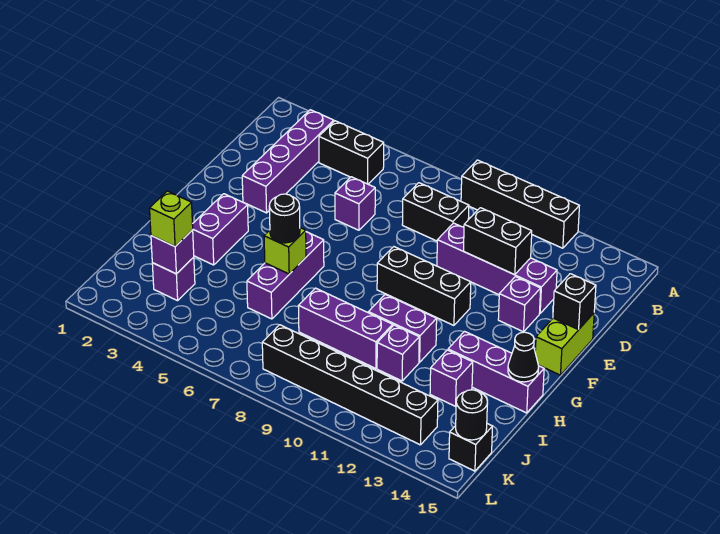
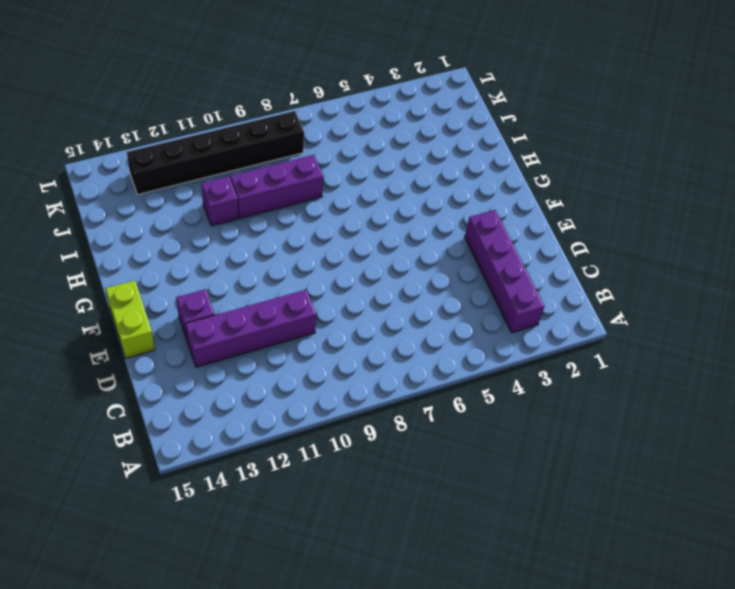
none -> black 1x4 brick [461,160,579,248]
none -> black 1x2 brick [319,121,384,184]
none -> black 1x2 brick [402,183,469,241]

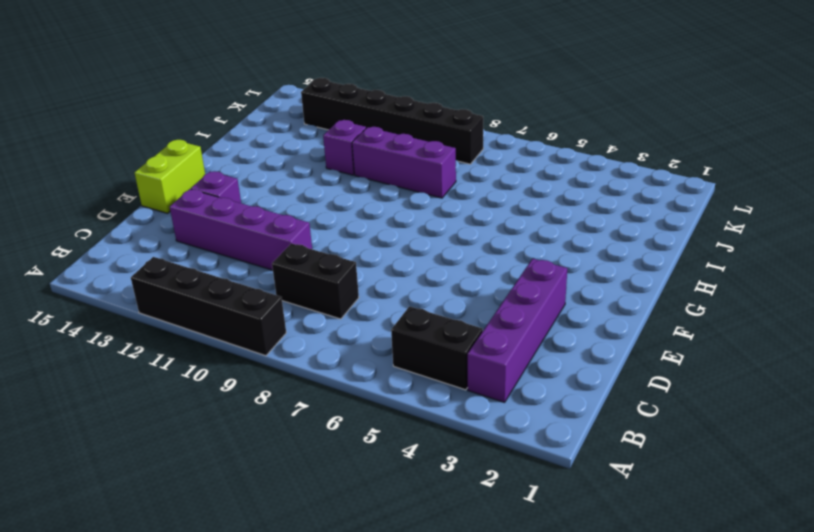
none -> purple 1x1 brick [335,177,375,230]
none -> black 1x3 brick [377,247,471,325]
none -> purple 1x2 brick [192,194,248,265]

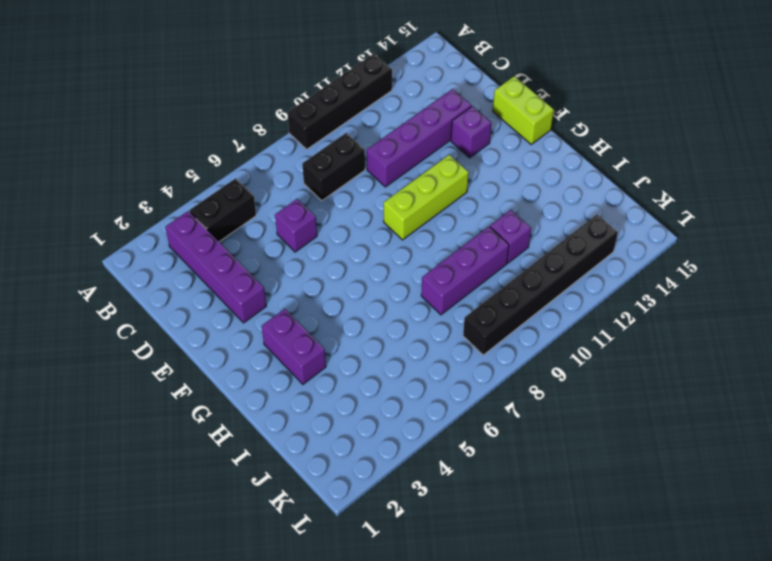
lime 1x3 brick [384,155,469,240] -> black 1x3 brick [377,247,471,325]
none -> purple 1x3 brick [247,232,324,319]
none -> purple 1x2 brick [368,294,437,362]
none -> purple 1x3 brick [448,331,544,413]

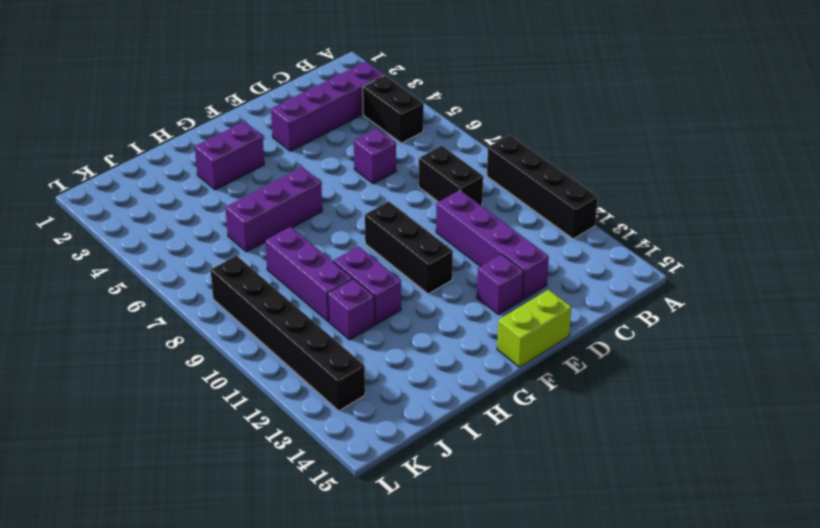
none -> purple 1x3 brick [448,331,544,413]
none -> purple 1x1 brick [430,350,473,406]
none -> purple 1x1 brick [152,257,195,301]

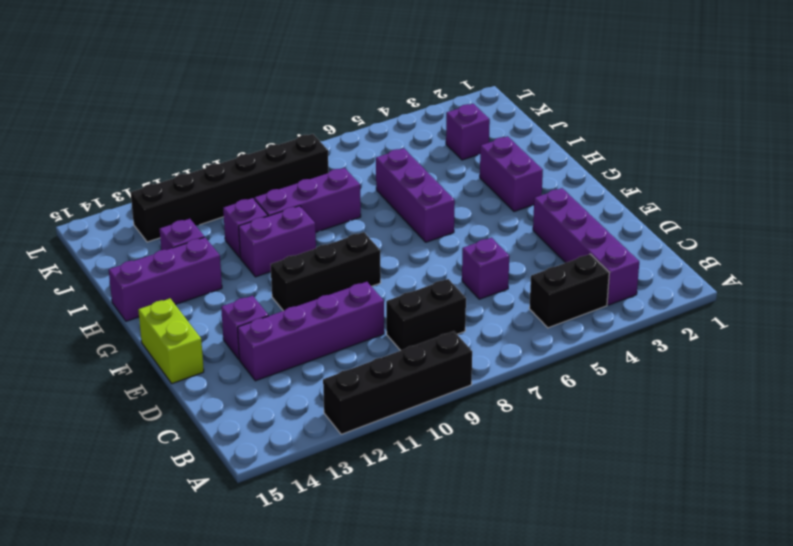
none -> black 1x1 brick [449,424,493,471]
none -> black 1x2 brick [464,208,532,275]
none -> black 1x1 brick [553,274,596,330]

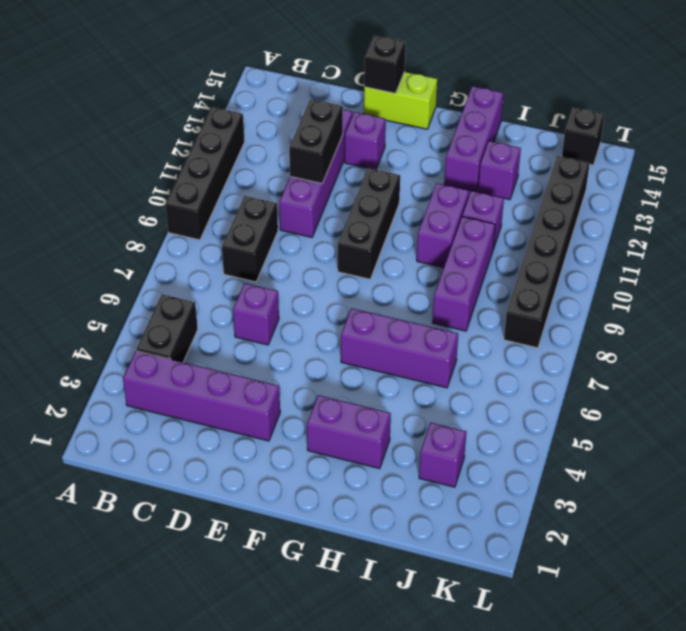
none -> lime 1x1 brick [264,228,306,274]
none -> black 1x1 cone [508,332,539,382]
none -> purple 1x1 brick [151,230,194,274]

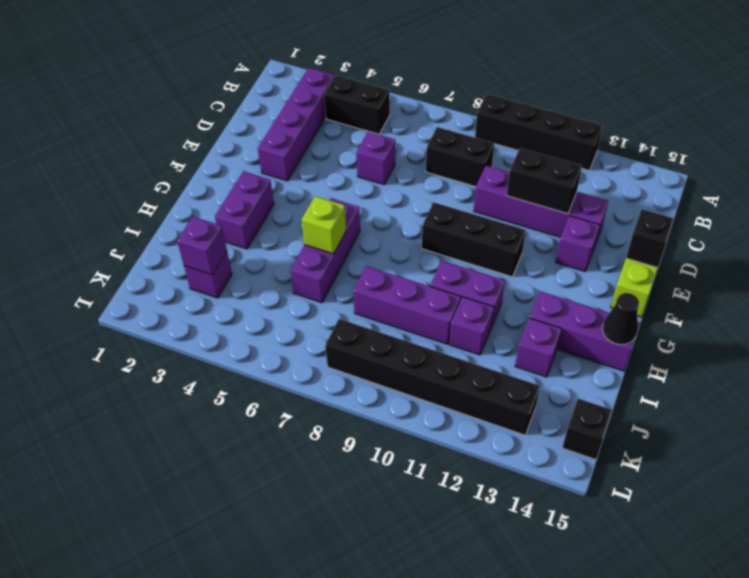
none -> black 1x1 round brick [456,390,487,440]
none -> black 1x1 round brick [269,194,300,243]
none -> lime 1x1 brick [150,191,193,246]

